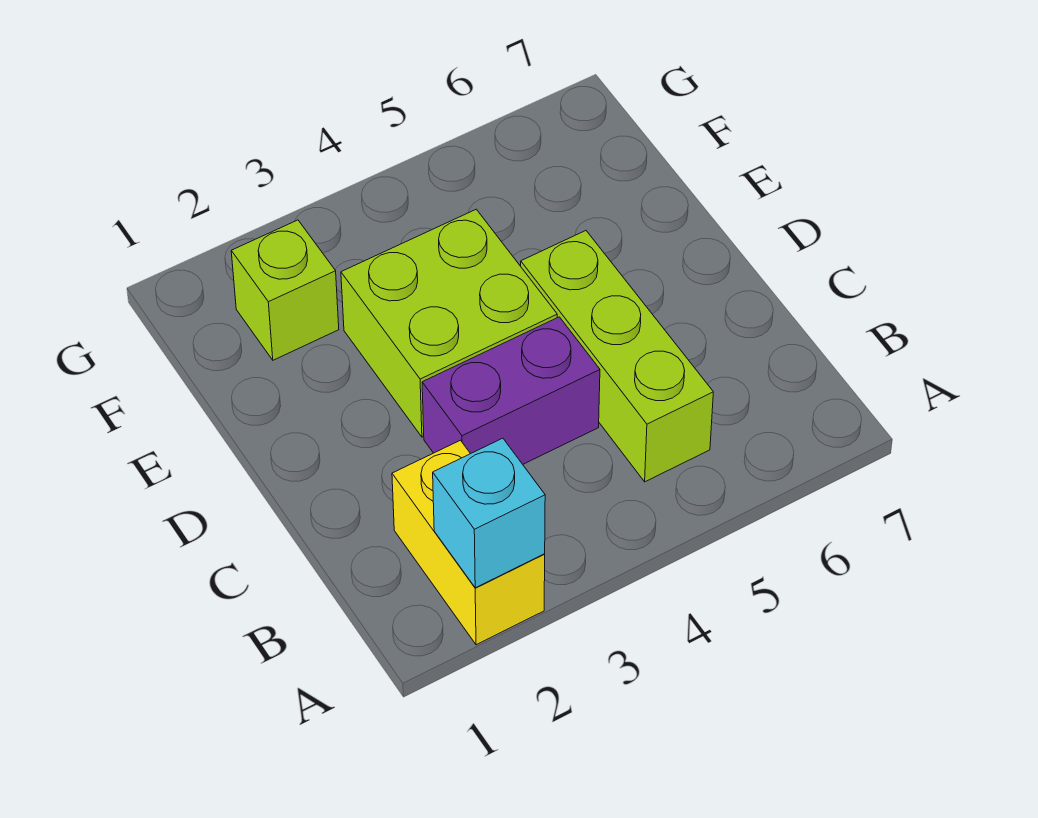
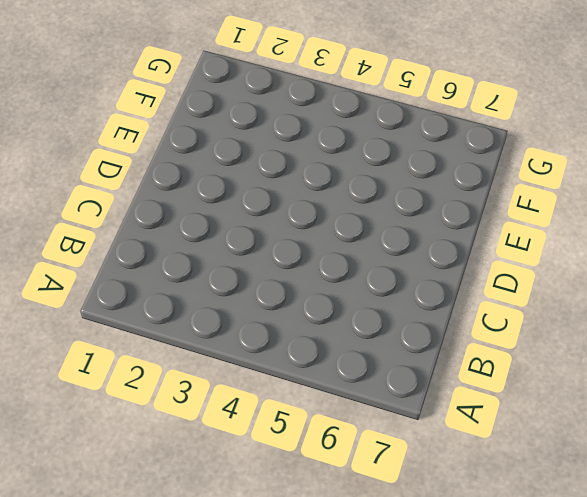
none -> yellow 1x2 brick [392,440,545,645]
none -> lime 1x3 brick [521,231,713,482]

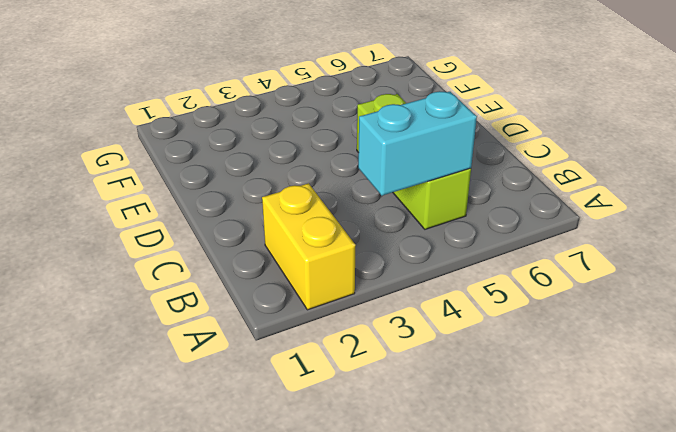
cyan 1x2 brick [358,91,477,196] -> none
none -> purple 1x2 brick [422,317,600,464]
none -> lime 2x2 brick [341,209,557,437]

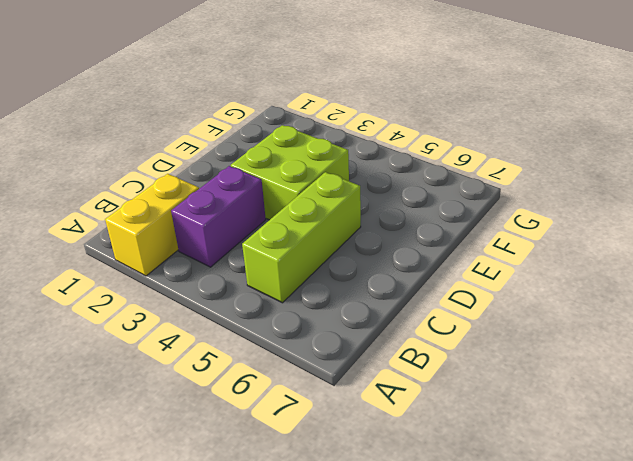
purple 1x2 brick [171,166,266,267] -> purple 1x2 brick turned to [422,317,600,464]
none -> lime 1x1 brick [231,220,339,360]
none -> cyan 1x1 brick [433,438,545,588]

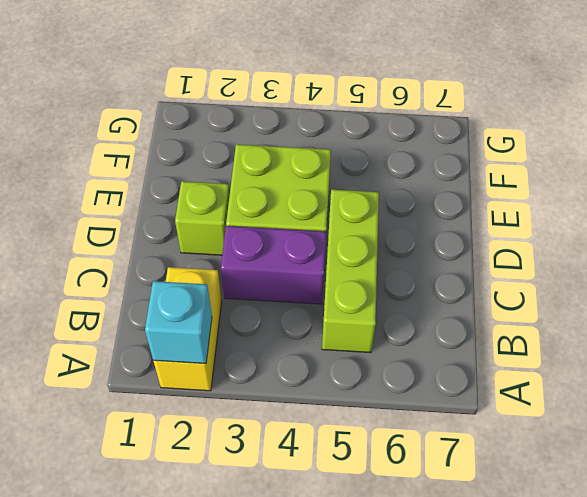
lime 1x1 brick [175,181,230,255] -> lime 1x1 brick moved to [231,220,339,360]

